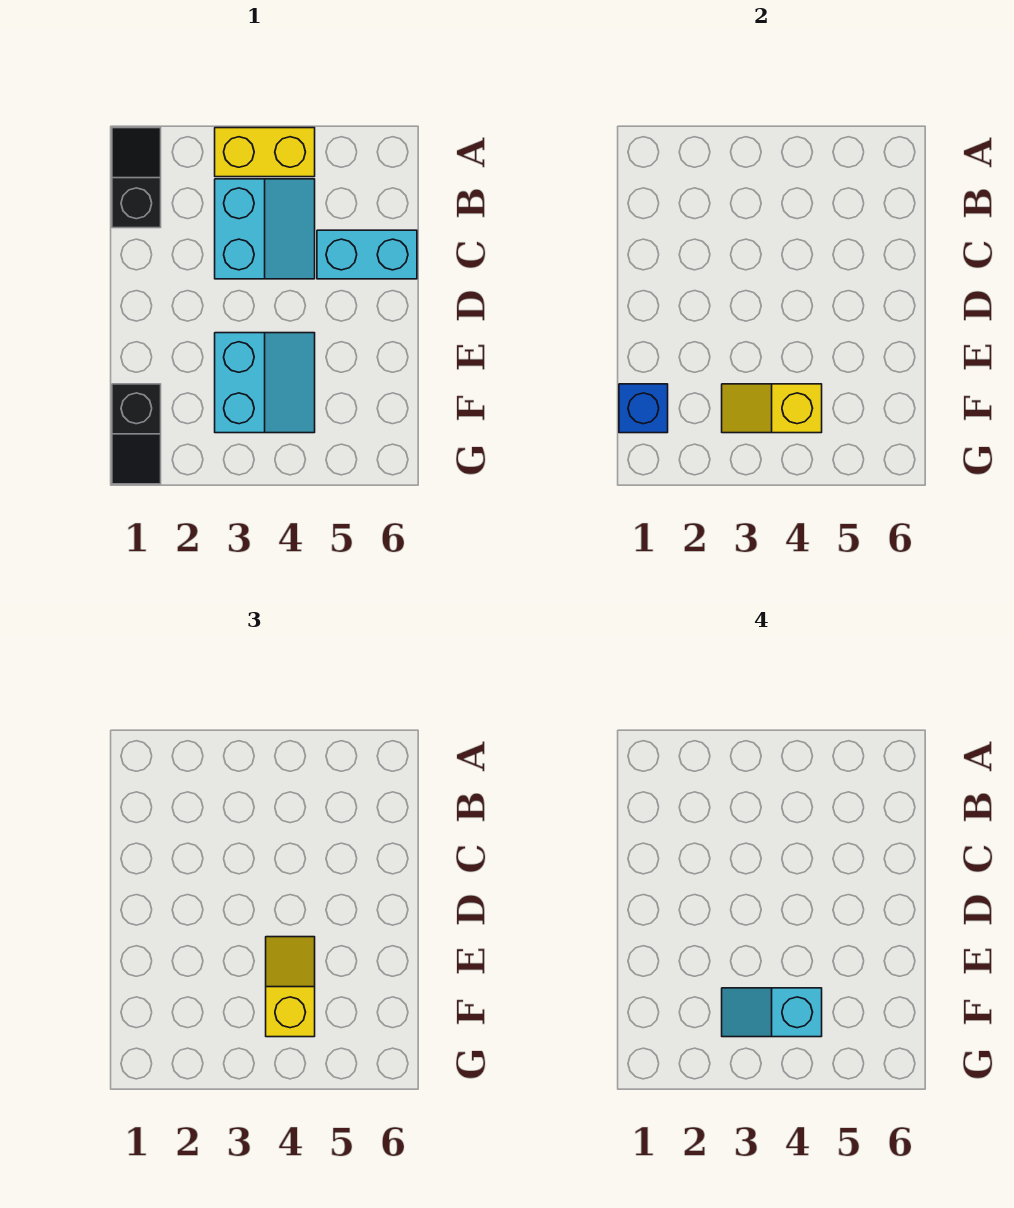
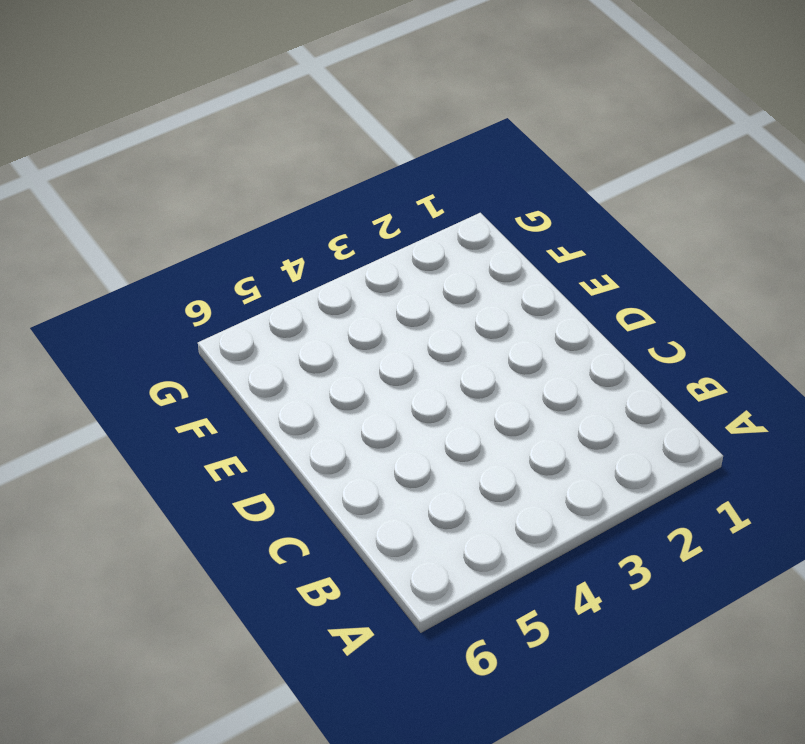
none -> black 1x2 slope [112,128,161,228]
none -> yellow 1x2 brick [215,128,315,177]

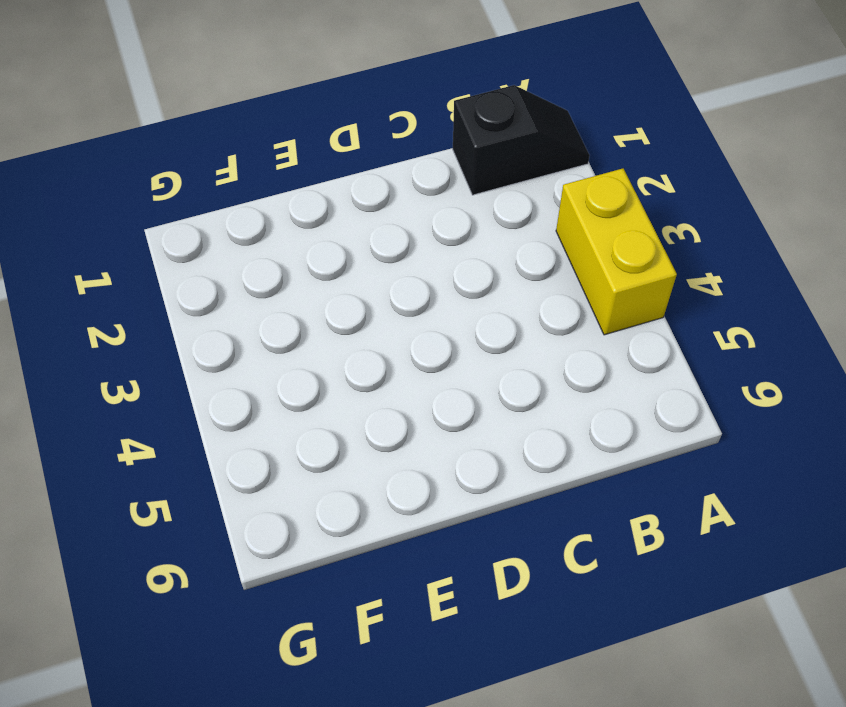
none -> cyan 2x2 slope [215,179,315,279]
none -> cyan 1x2 brick [317,230,417,279]

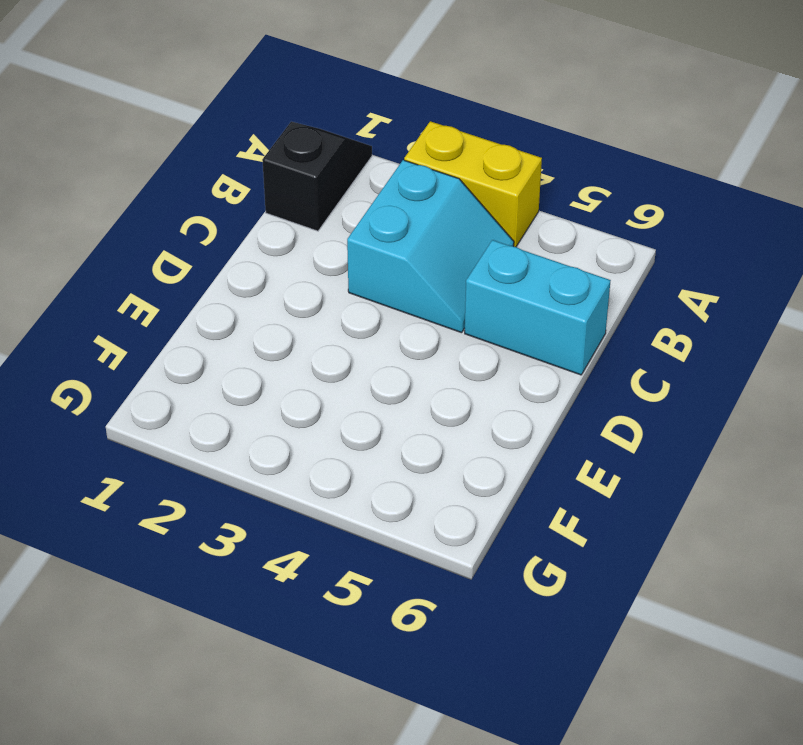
none -> cyan 2x2 slope [215,333,315,433]
none -> black 1x2 slope [112,384,161,484]

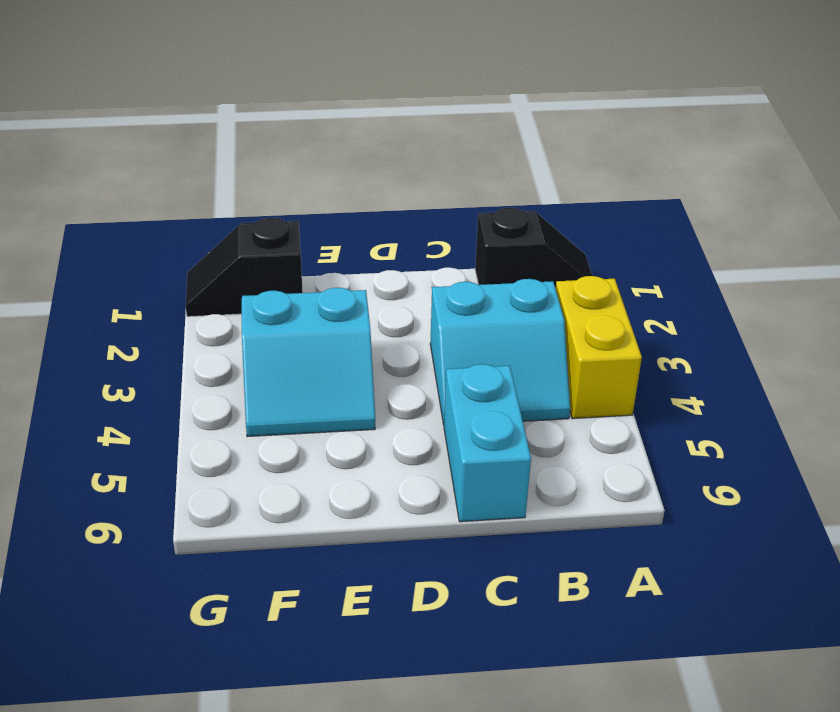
none -> blue 1x1 brick [619,384,668,433]
none -> yellow 1x2 slope [722,384,822,433]

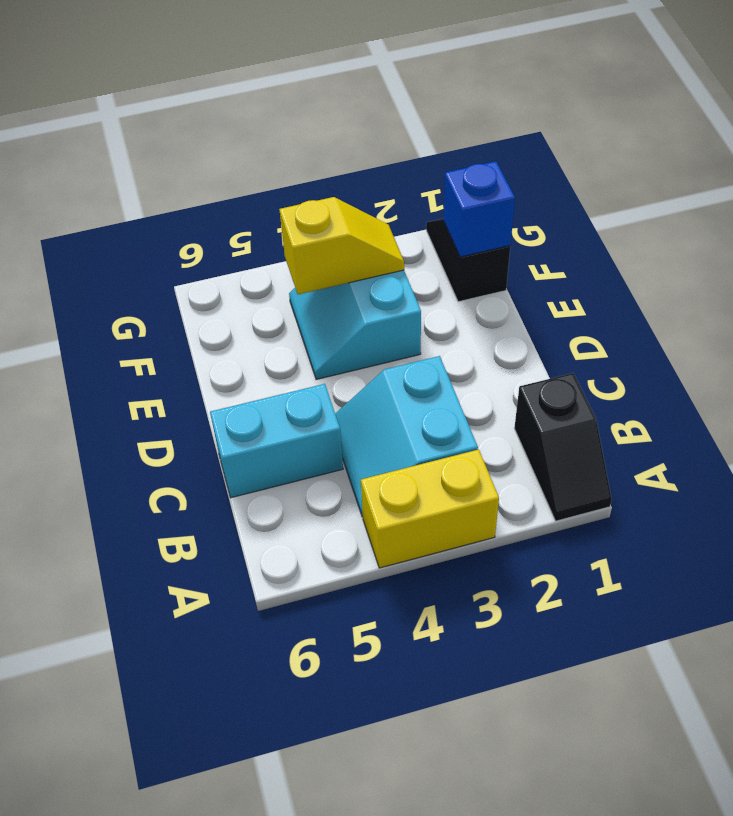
none -> yellow 1x2 slope [266,937,315,1037]
none -> cyan 1x2 slope [722,988,822,1037]

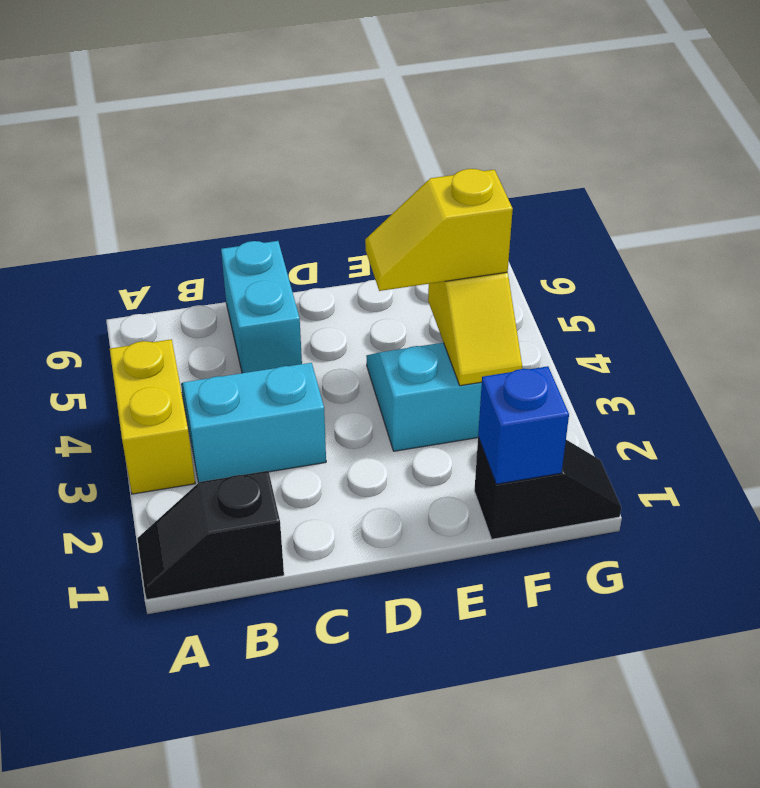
none -> cyan 1x2 slope [722,988,822,1037]

